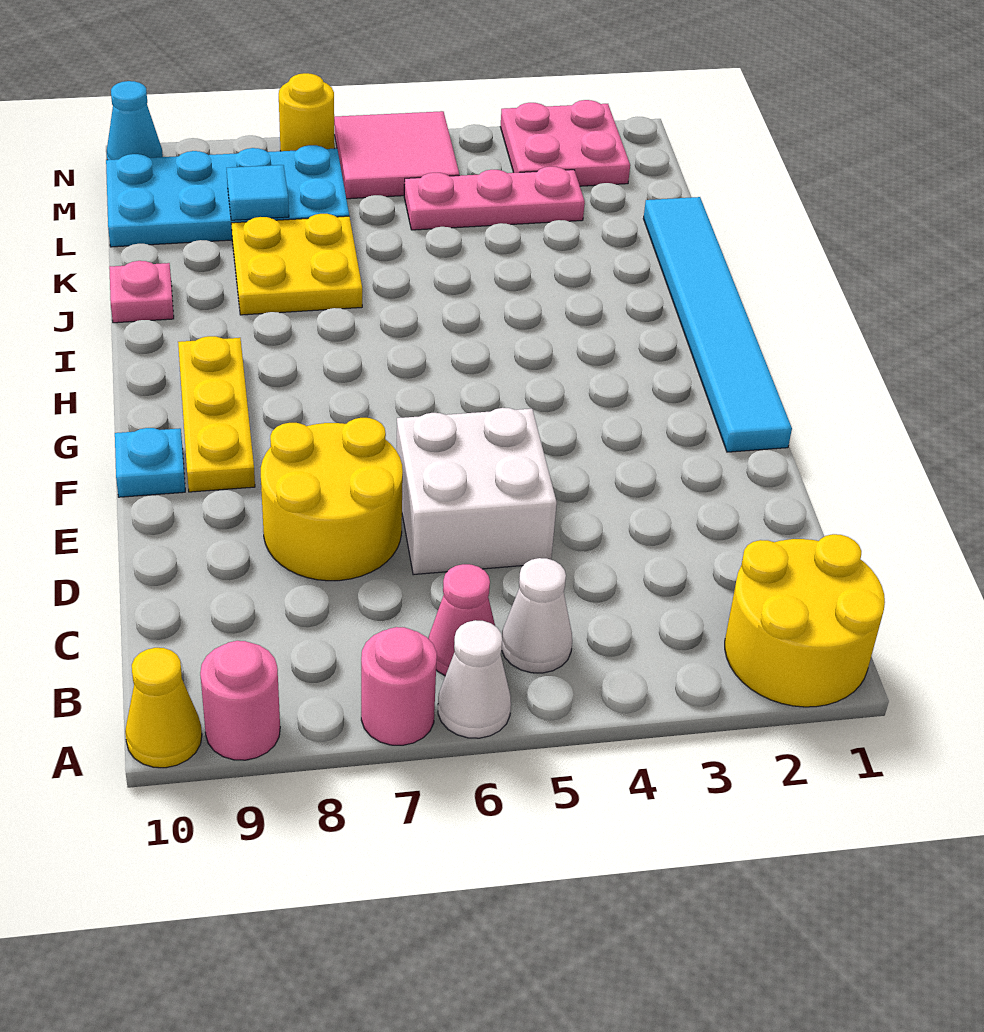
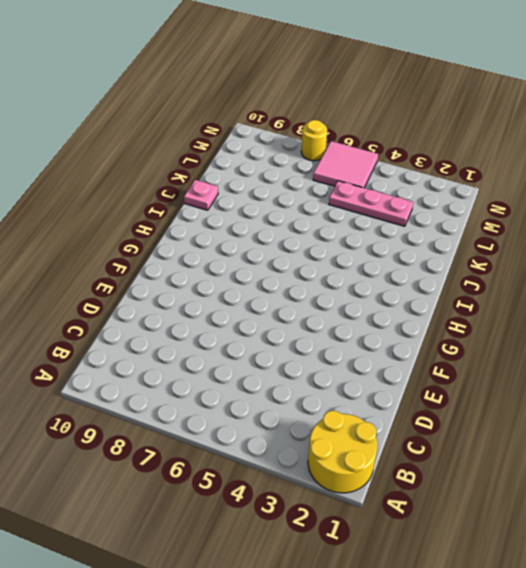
none -> white 1x1 cone [438,620,511,738]
none -> pink 1x1 round brick [361,627,437,745]
none -> pink 1x1 round brick [200,641,280,760]

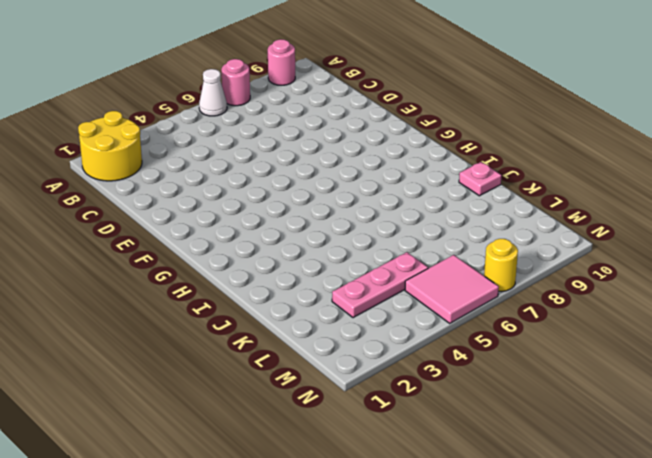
none -> yellow 1x1 cone [125,648,202,768]
none -> white 1x1 cone [502,558,572,673]
none -> pink 1x1 cone [428,564,495,676]

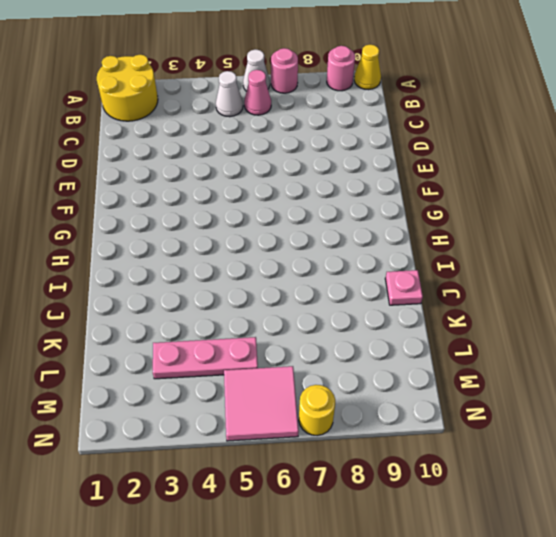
none -> white 2x2 brick [397,408,557,575]
none -> yellow 2x2 round brick [261,418,403,581]
none -> cyan 1x6 tile [643,197,792,452]

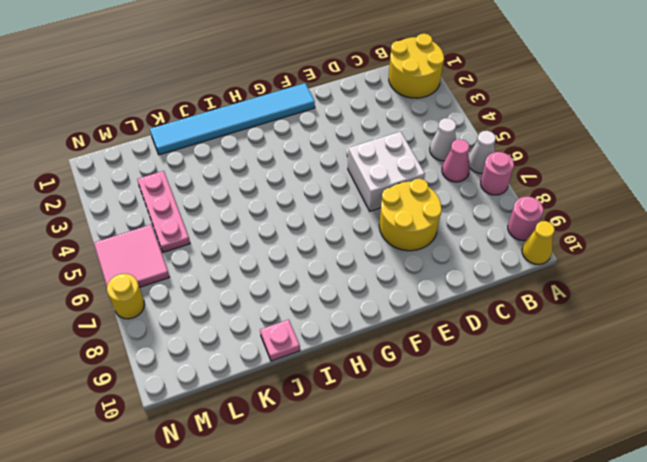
none -> yellow 1x3 plate [178,336,255,492]
none -> cyan 1x1 plate [115,428,185,497]
none -> yellow 2x2 plate [231,214,362,315]

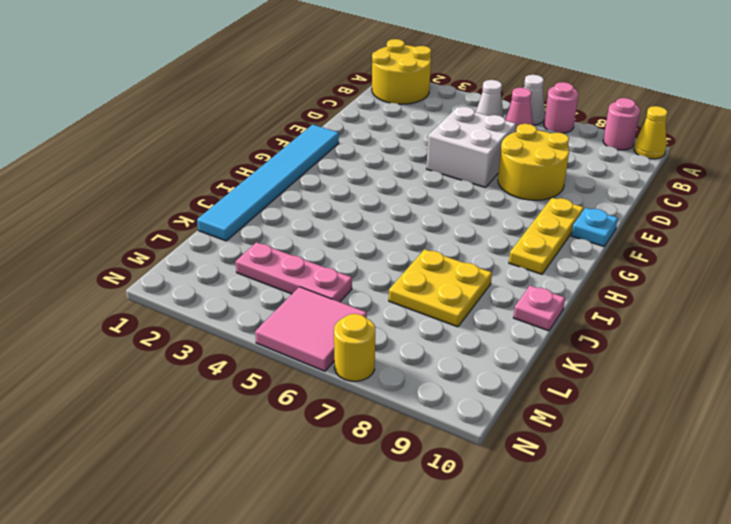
none -> cyan 2x4 plate [106,145,349,247]
none -> pink 2x2 plate [500,100,630,186]
none -> cyan 1x1 cone [107,81,163,160]

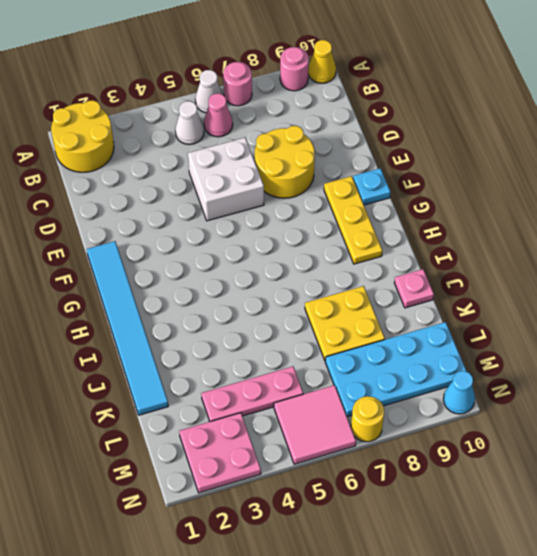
none -> cyan 1x1 tile [227,165,289,220]

